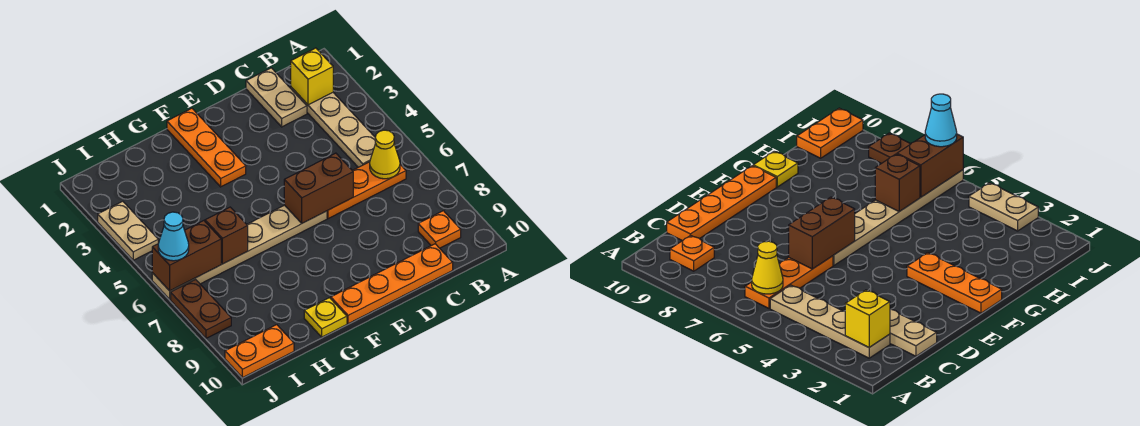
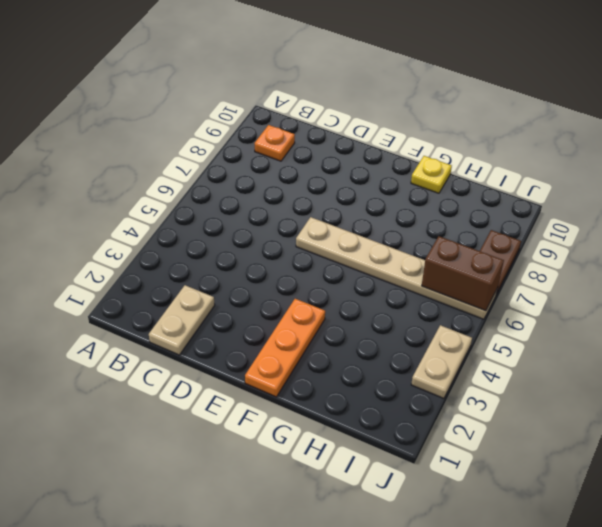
none -> tan 1x4 plate [291,87,376,167]
none -> orange 1x3 plate [327,162,406,219]
none -> orange 1x4 plate [331,244,453,324]

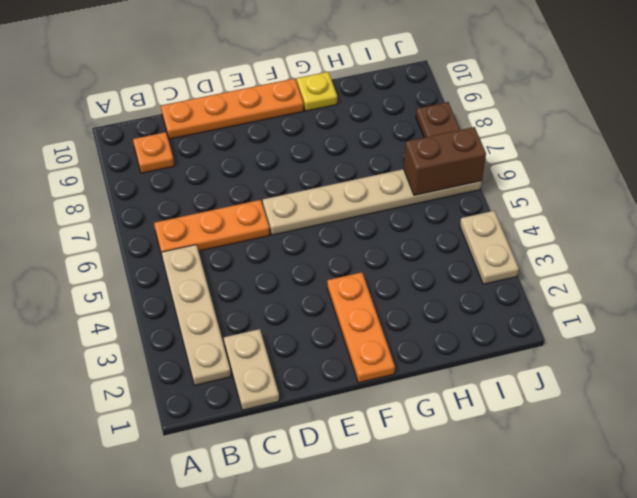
none -> orange 1x2 plate [225,325,294,378]
none -> yellow 1x1 brick [291,48,333,105]
none -> yellow 1x1 cone [370,130,400,179]

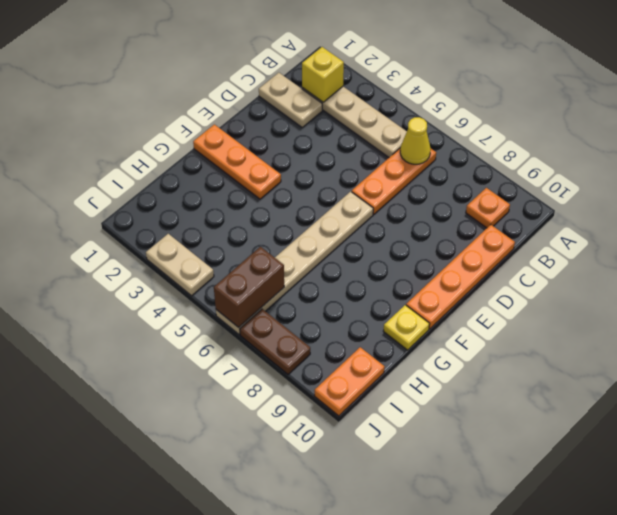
none -> brown 1x2 brick [284,153,353,223]
none -> brown 1x1 brick [205,207,248,264]
none -> cyan 1x1 cone [158,212,189,261]

